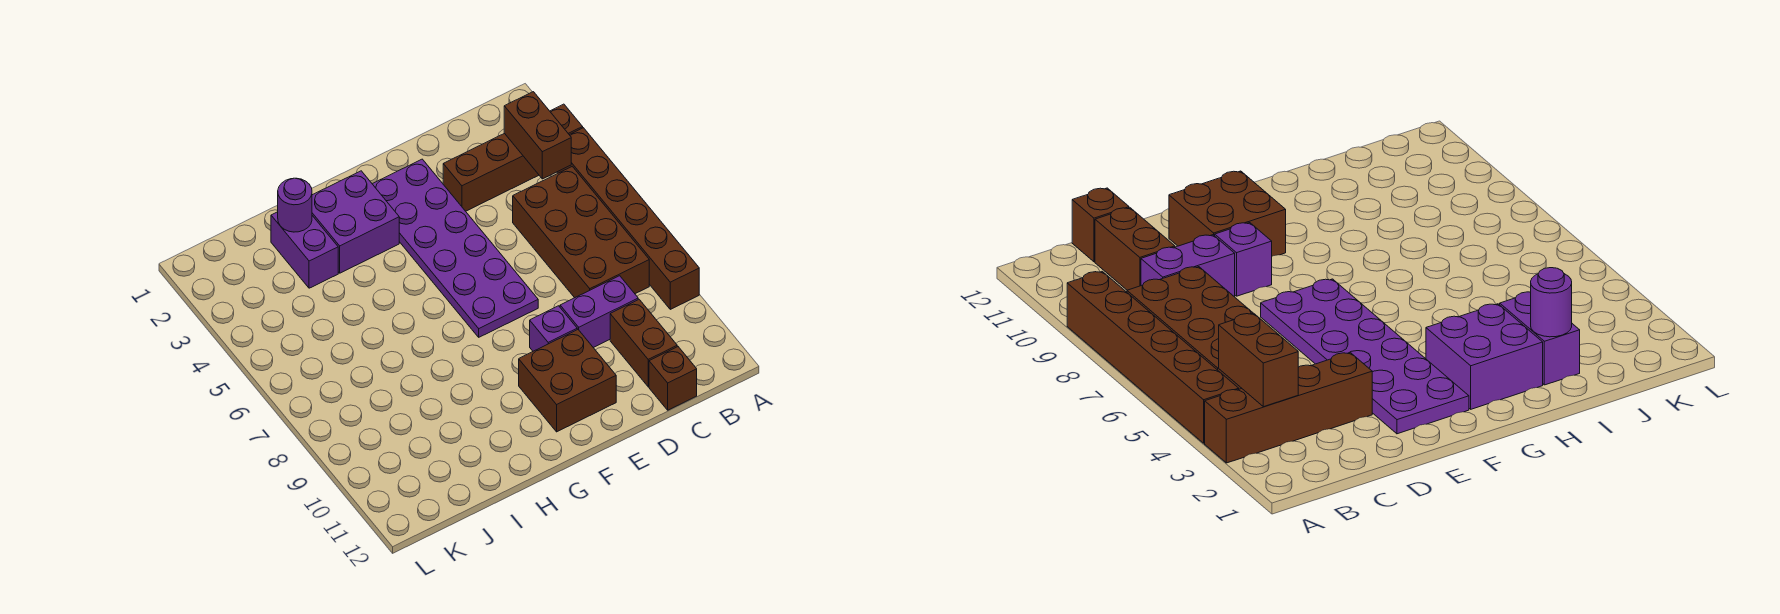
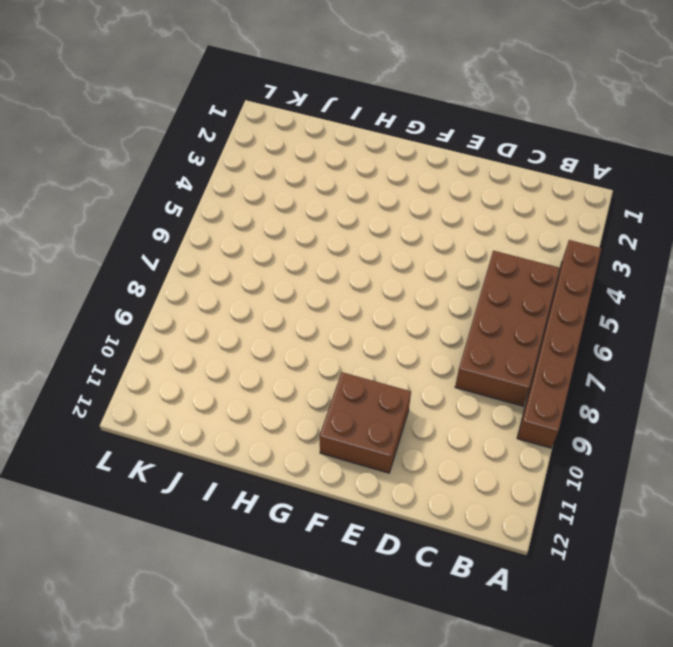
none -> brown 1x4 brick [443,104,583,211]
none -> purple 1x2 brick [560,276,638,348]
none -> brown 1x2 brick [610,299,677,387]

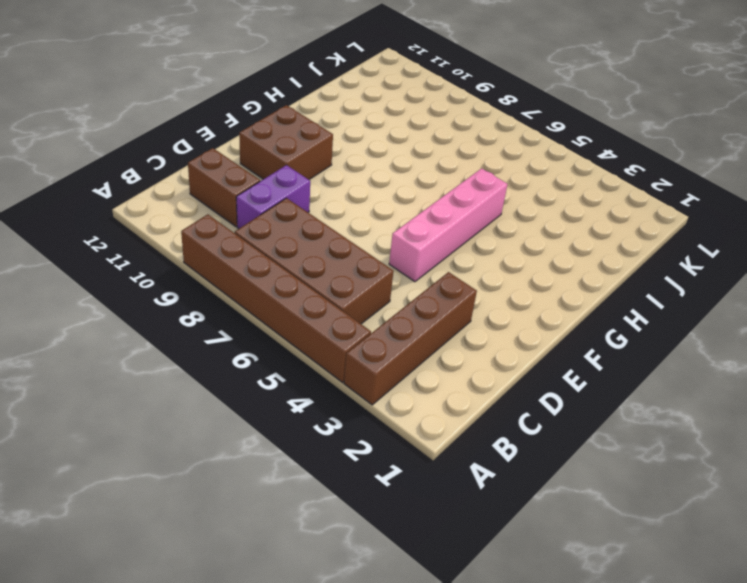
pink 1x4 brick [389,168,508,282] -> purple 2x6 plate [373,159,538,337]
none -> brown 1x1 brick [649,347,697,410]
none -> purple 1x1 brick [530,306,577,351]
none -> purple 2x2 brick [312,171,399,273]

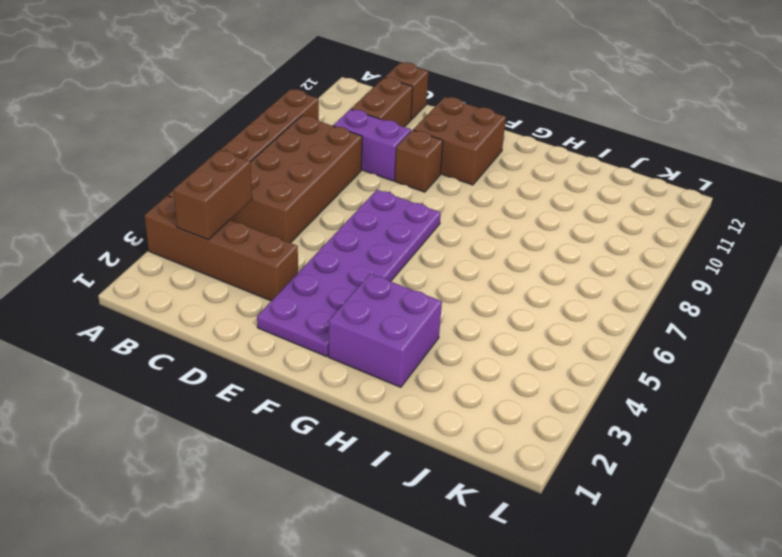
brown 1x1 brick [395,130,443,192] -> purple 1x1 brick [530,306,577,351]
none -> purple 1x2 brick [271,212,338,288]
none -> purple 1x1 round brick [278,178,312,232]

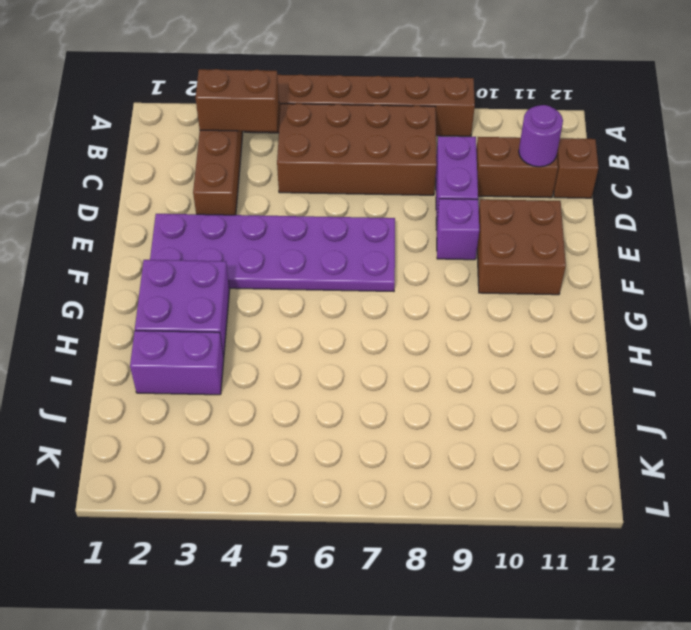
purple 1x1 round brick [519,105,563,167] -> purple 1x1 round brick moved to [278,178,312,232]

